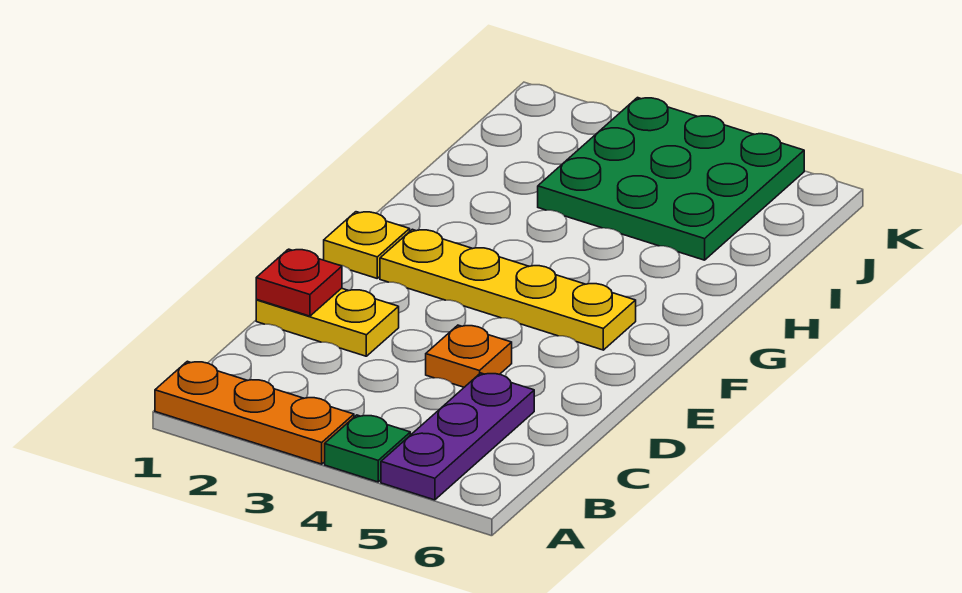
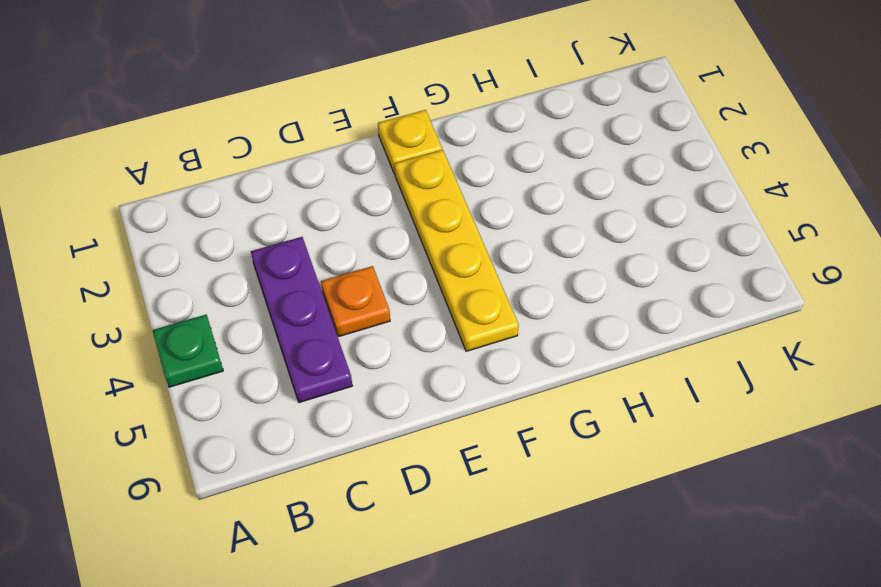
purple 1x3 plate [251,237,352,403] -> purple 1x3 plate turned to [381,373,534,500]
none -> orange 1x3 plate [155,361,354,464]
none -> yellow 1x2 plate [256,288,399,356]

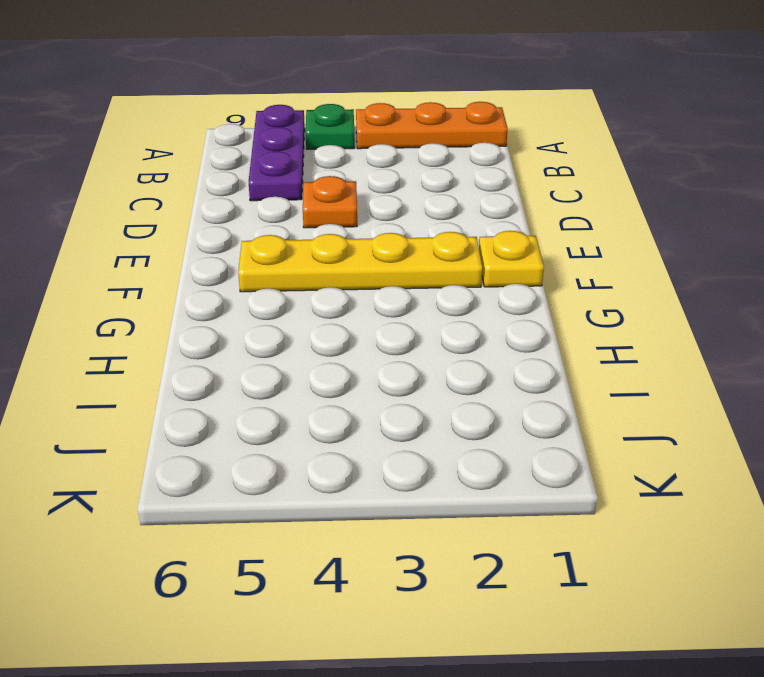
none -> yellow 1x2 plate [256,288,399,356]
none -> green 3x3 plate [538,98,804,260]

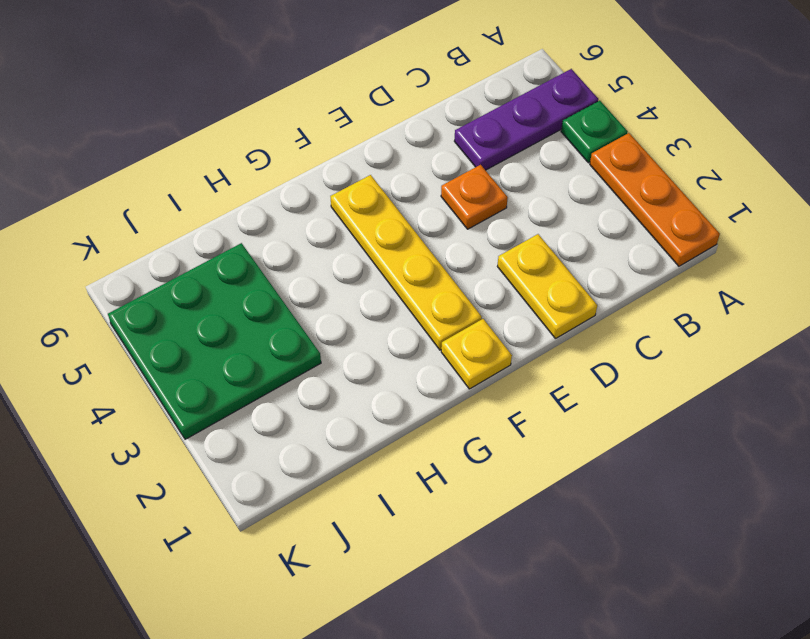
none -> red 1x1 plate [256,249,342,316]

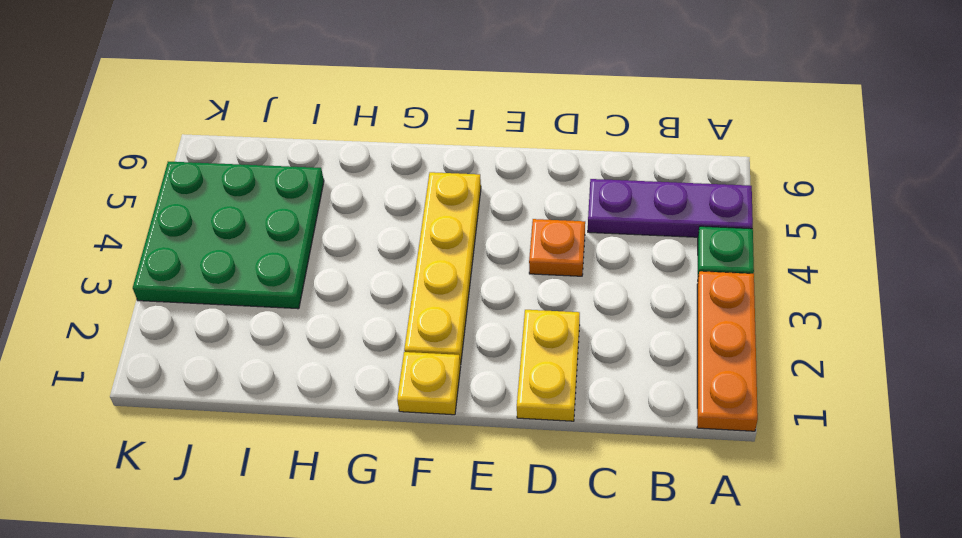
none -> red 1x1 plate [256,249,342,316]

